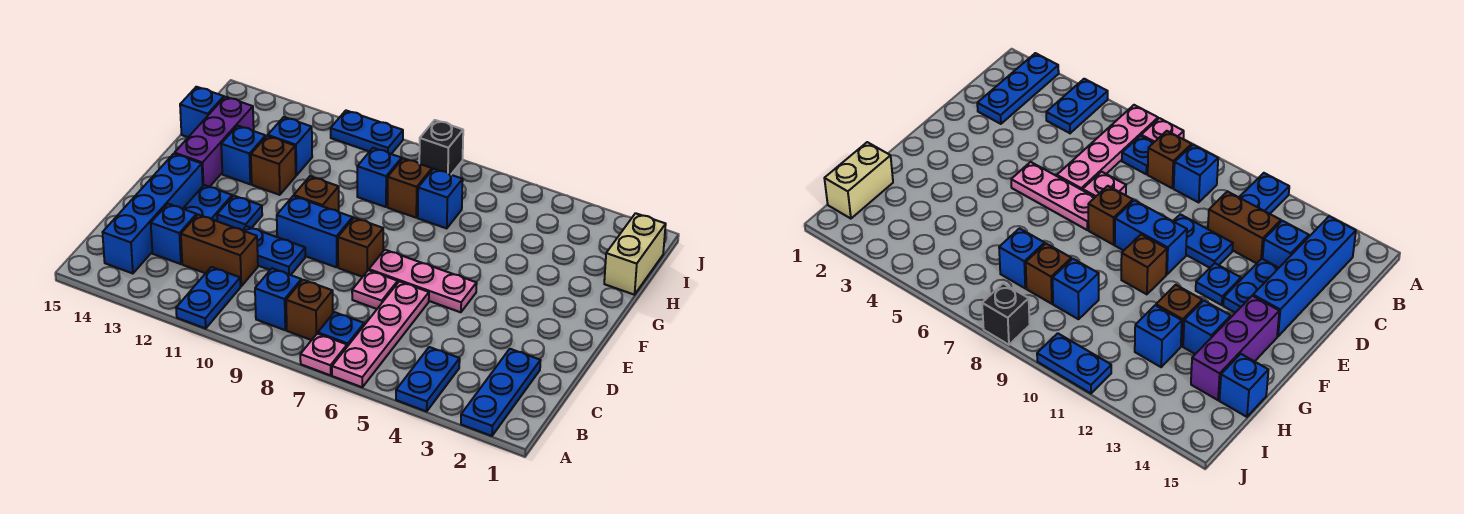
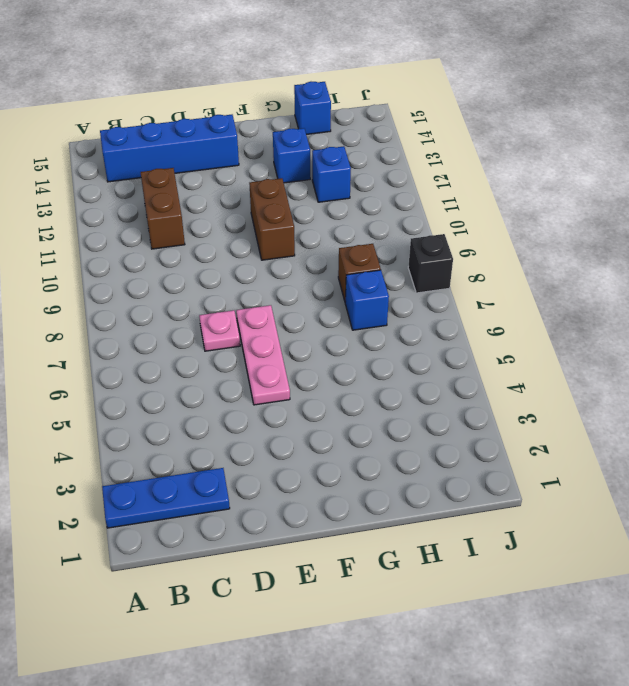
brown 1x2 brick [249,178,295,260] -> brown 1x1 brick [294,176,339,212]
none -> blue 1x2 plate [396,347,460,411]
none -> pink 1x4 plate [332,281,429,387]
none -> pink 1x1 plate [300,334,347,375]
none -> blue 1x2 plate [176,267,241,328]

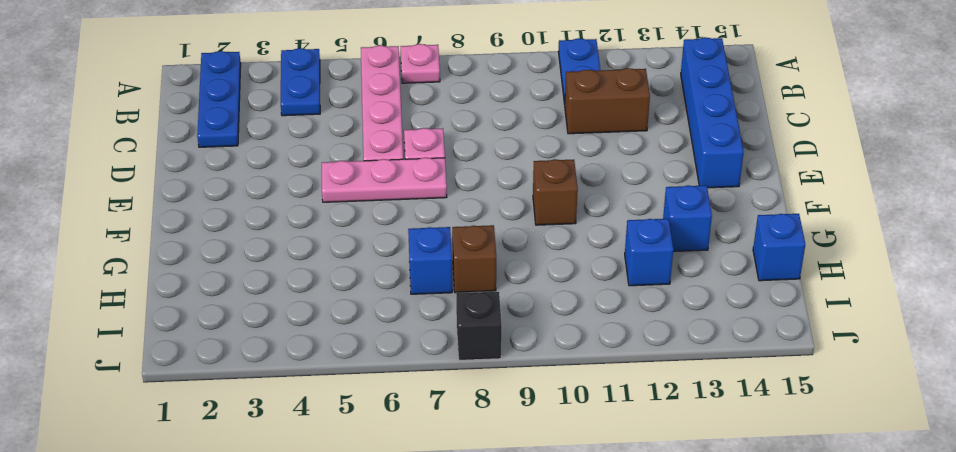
none -> blue 1x1 plate [318,312,364,346]
none -> brown 1x1 brick [286,280,333,340]
none -> blue 1x1 brick [255,268,301,330]
none -> blue 1x1 brick [151,204,197,264]

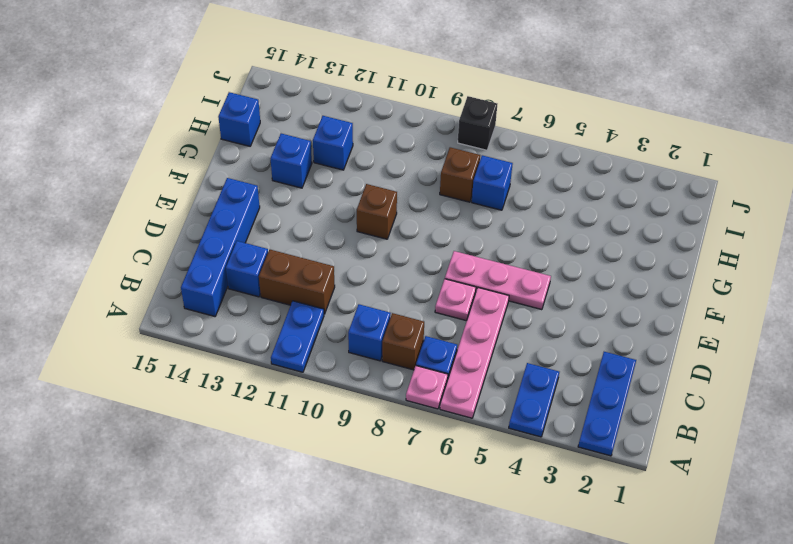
none -> blue 1x2 plate [243,226,305,275]
none -> blue 1x2 plate [183,185,232,221]
none -> brown 1x1 brick [338,218,383,277]
none -> blue 1x2 brick [277,196,353,267]

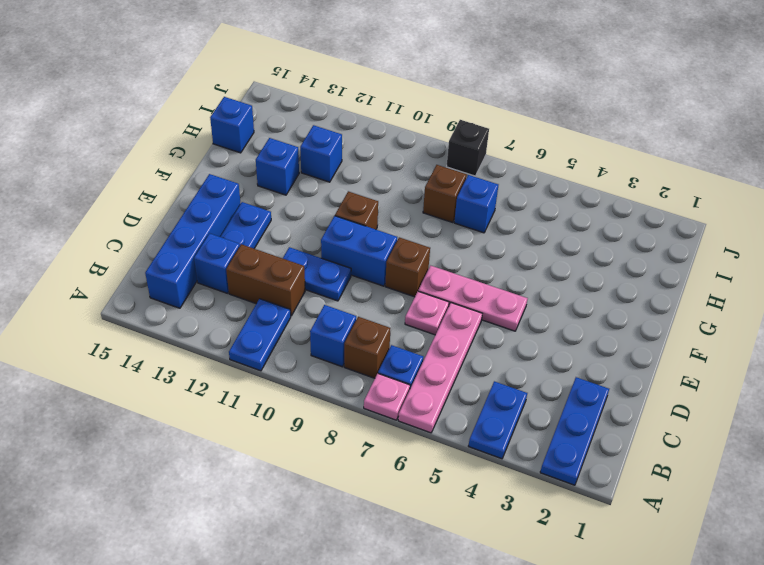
none -> blue 1x1 plate [217,196,262,230]
none -> purple 1x3 brick [175,97,254,187]
none -> brown 1x1 brick [251,136,296,195]
none -> tan 1x2 brick [604,213,666,295]

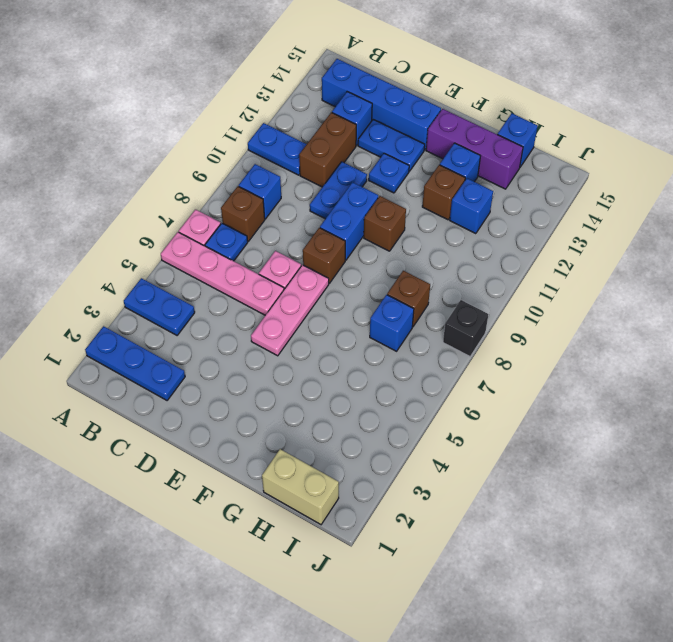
none -> blue 1x1 brick [357,148,402,207]
none -> blue 1x2 plate [331,111,403,154]

